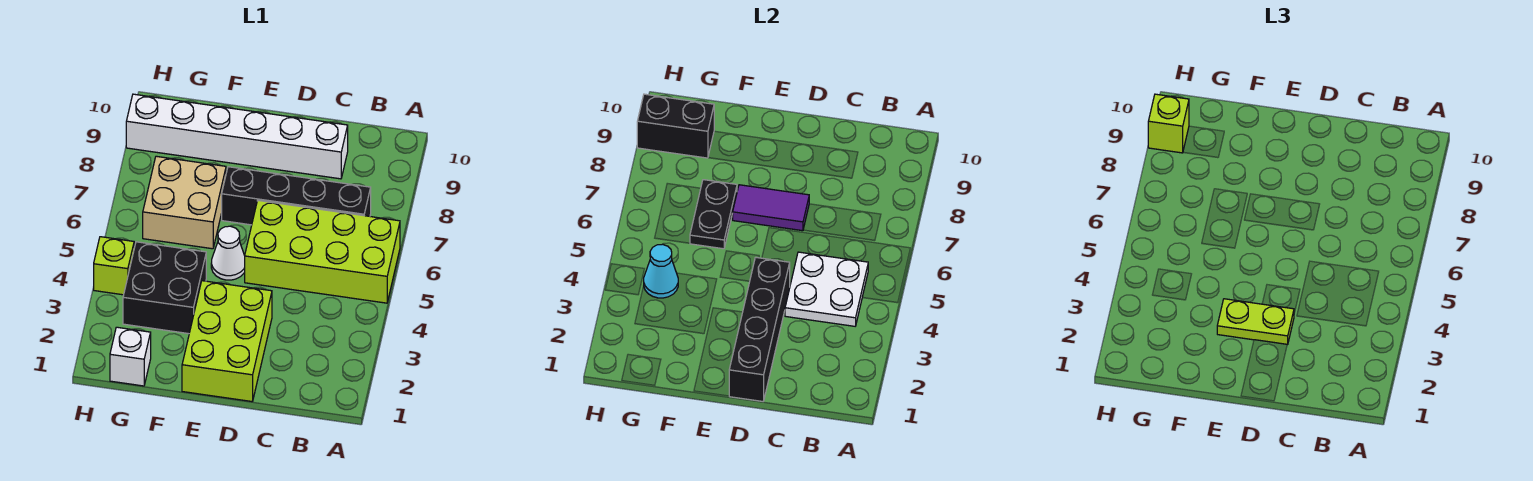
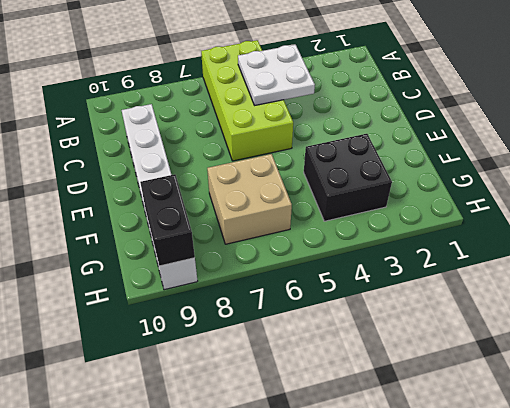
none -> black 1x4 brick [222,167,371,225]
none -> lime 2x3 brick [182,281,272,401]
none -> white 1x1 cone [211,226,245,280]

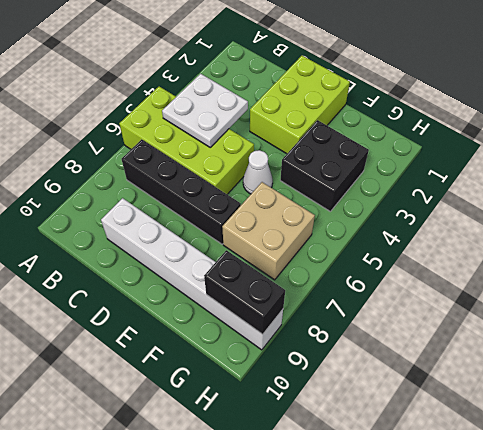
none -> white 1x1 brick [110,327,151,386]
none -> lime 1x1 brick [94,237,134,295]
none -> black 1x4 brick [729,257,790,401]

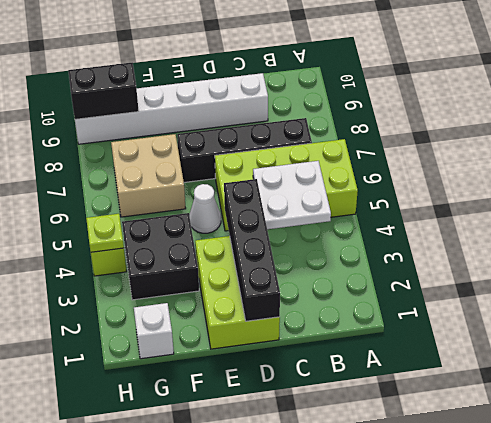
lime 1x1 plate [86,214,124,252] -> none
none -> purple 1x2 tile [733,185,809,231]
none -> black 1x2 plate [690,180,737,249]
none -> cyan 1x1 cone [644,244,678,298]

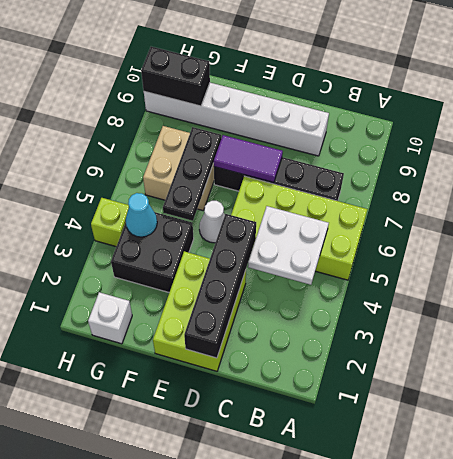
black 1x3 plate [163,127,221,221] -> black 1x2 plate [690,180,737,249]
none -> lime 1x2 plate [1217,299,1294,345]
none -> lime 1x1 brick [1148,94,1189,153]

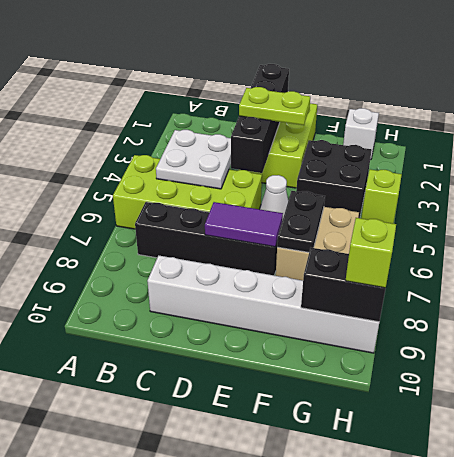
none -> cyan 1x1 cone [644,244,678,298]

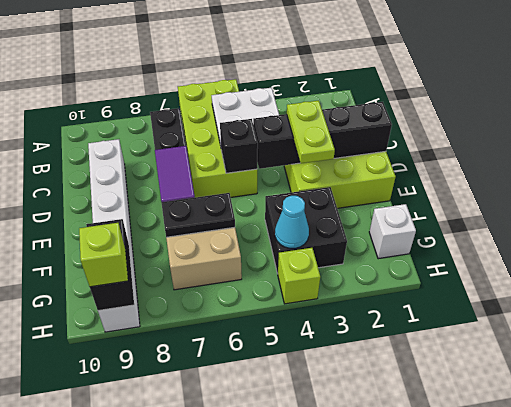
black 1x1 brick [220,119,258,173] -> none
none -> white 1x1 cone [211,226,245,280]

